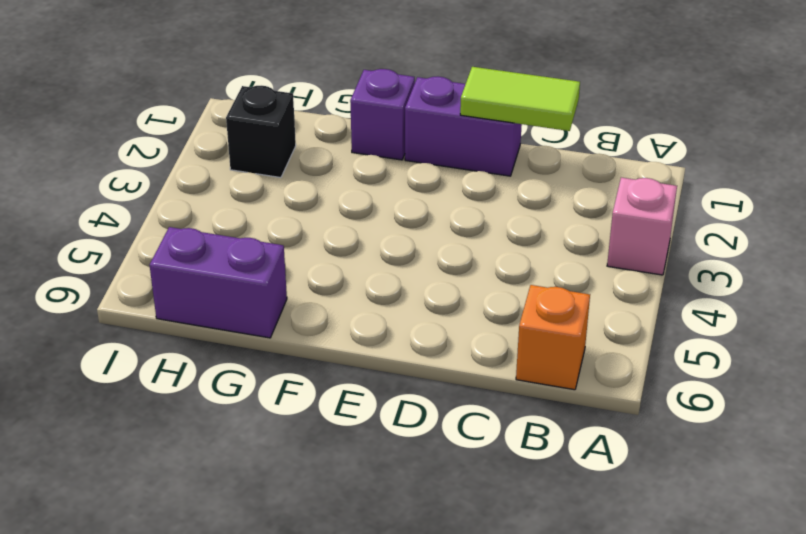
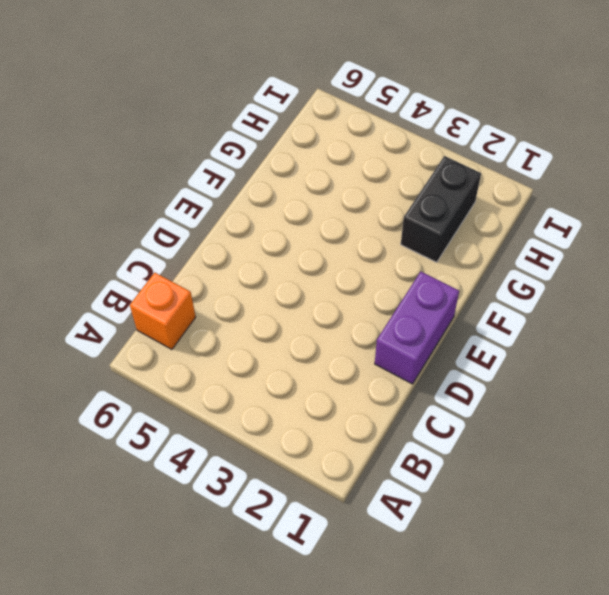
black 1x2 brick [401,156,481,262] -> black 1x1 brick [226,86,296,178]
none -> pink 1x1 brick [607,178,677,275]
none -> purple 1x1 brick [350,69,415,160]

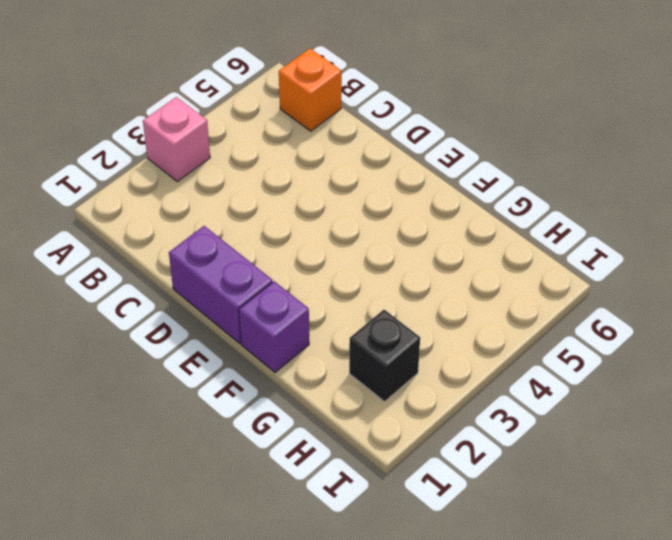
none -> purple 1x2 brick [150,227,287,338]
none -> lime 1x2 tile [460,67,580,131]

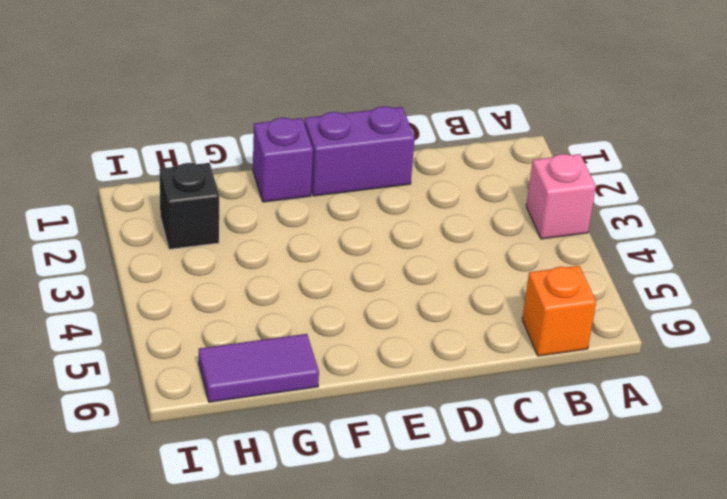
purple 1x2 tile [199,334,319,402] -> purple 1x2 brick [150,227,287,338]
none -> lime 1x2 tile [460,67,580,131]

